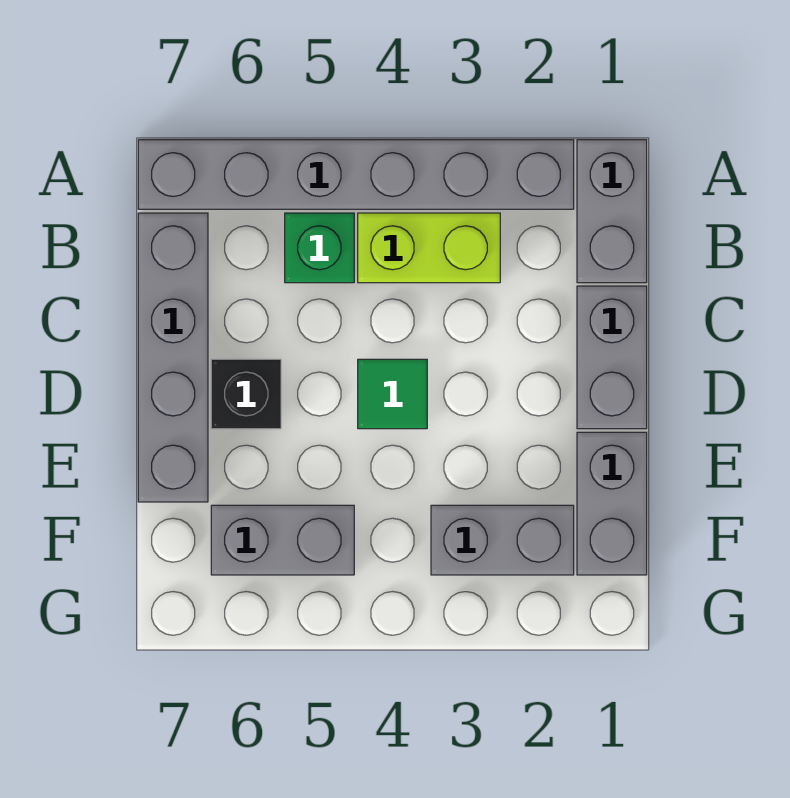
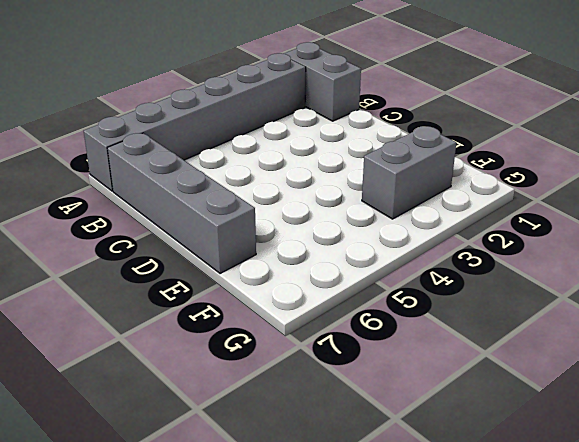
none -> lime 1x2 brick [358,213,500,283]
none -> green 1x1 brick [285,213,354,283]

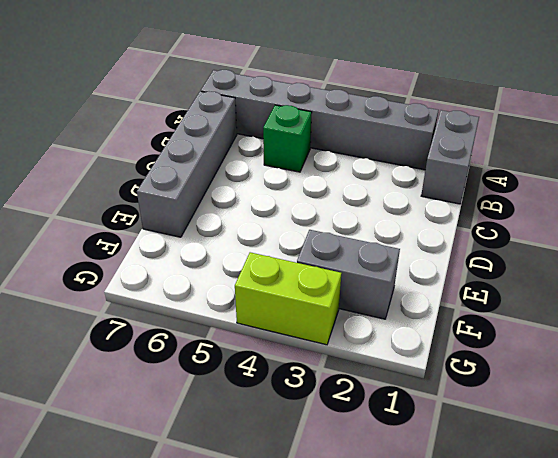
lime 1x2 brick [235,252,341,345] -> lime 1x2 brick moved to [358,213,500,283]
none -> grey 1x2 brick [577,286,647,429]
none -> green 1x1 tile [358,359,427,429]

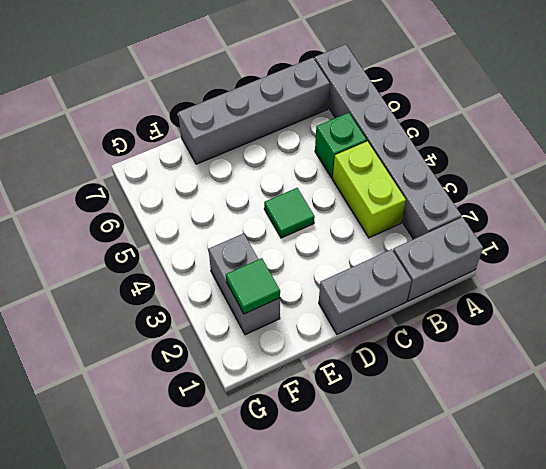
green 1x1 tile [226,258,280,314] -> none
none -> black 1x1 brick [211,359,281,429]
none -> grey 1x2 brick [577,432,647,575]

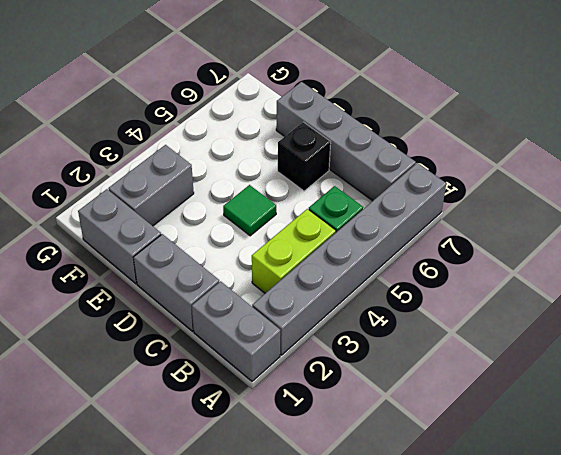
none -> grey 1x2 brick [211,505,354,575]

